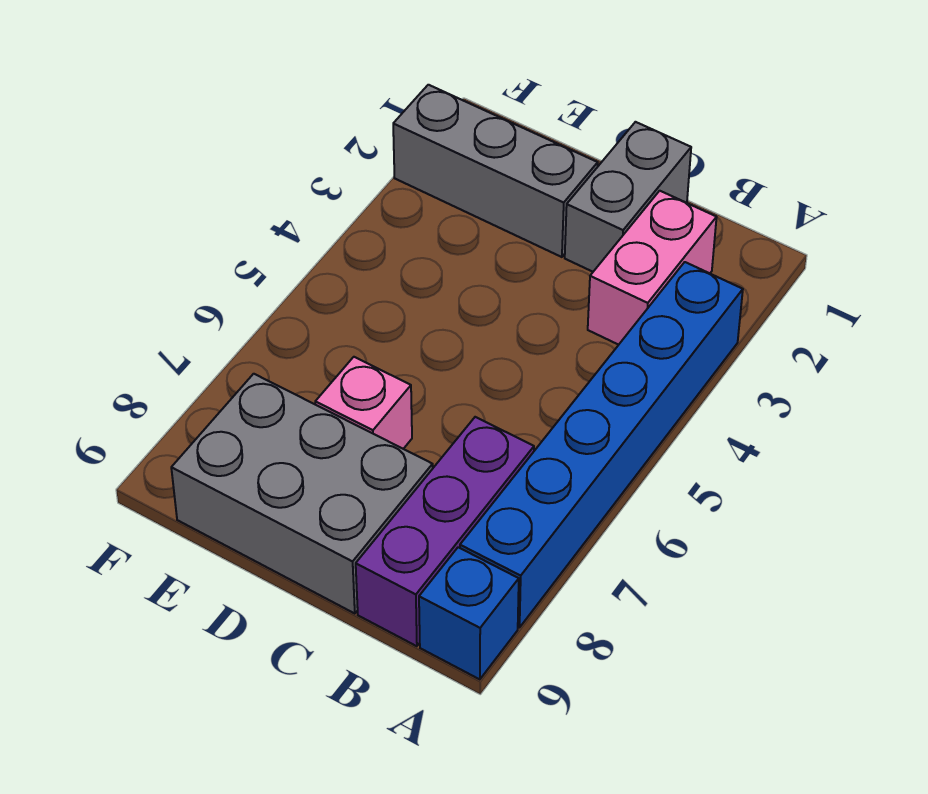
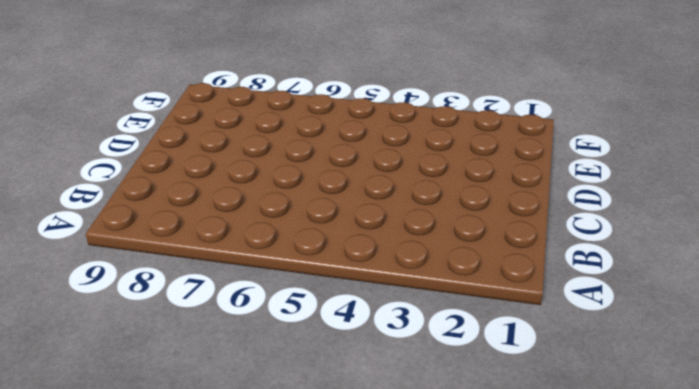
none -> blue 1x6 brick [460,262,743,628]
none -> blue 1x1 brick [419,547,519,679]

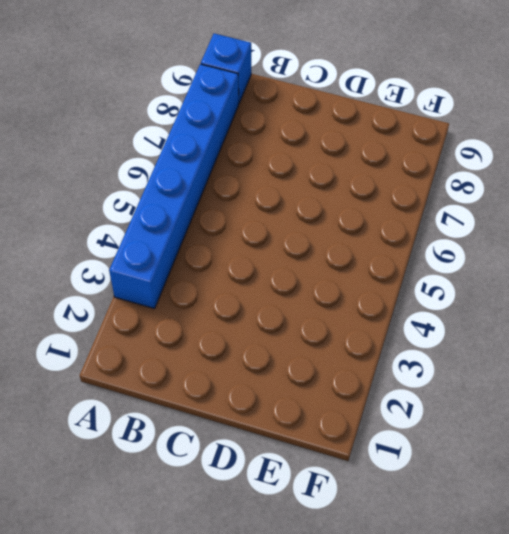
none -> pink 1x2 brick [588,191,717,345]
none -> purple 1x3 brick [356,417,534,646]

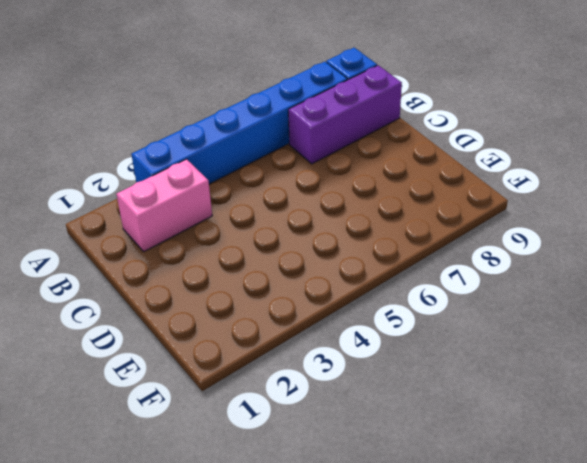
none -> grey 1x2 brick [565,122,691,272]
none -> grey 2x3 brick [171,374,433,614]

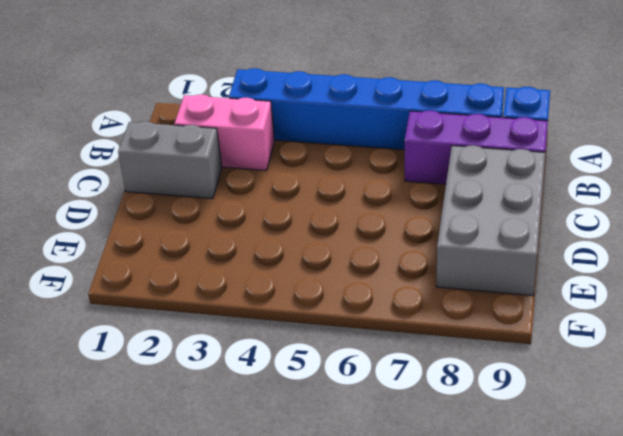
none -> grey 1x3 brick [393,85,598,257]
none -> pink 1x1 brick [315,357,412,449]

